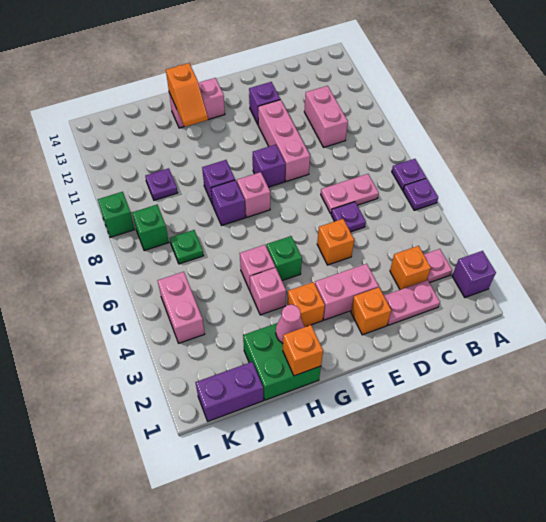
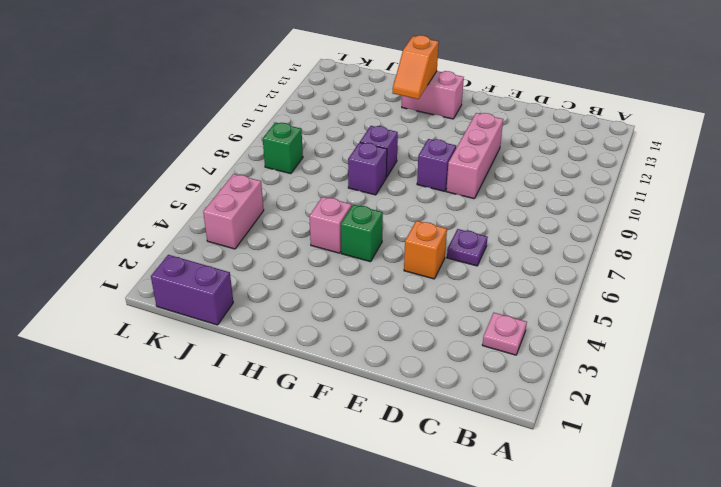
none -> purple 1x1 brick [452,251,496,297]
none -> purple 1x1 plate [403,178,438,210]
none -> purple 1x1 plate [392,159,426,190]
none -> pink 1x2 plate [384,280,440,325]

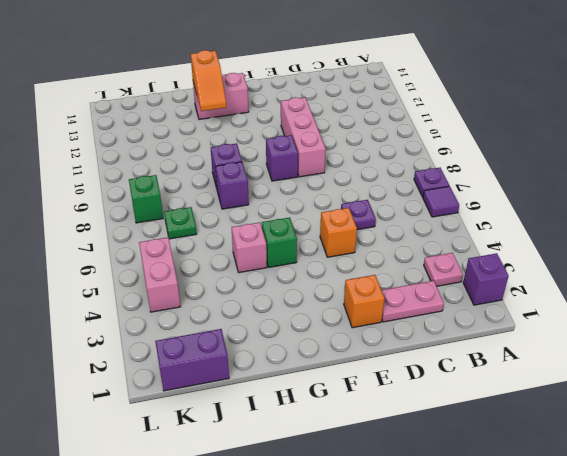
purple 1x1 tile [423,186,459,217] -> purple 1x1 plate [403,178,438,210]
none -> orange 1x1 brick [390,246,431,290]
none -> pink 1x2 plate [321,174,379,214]
none -> pink 1x2 brick [304,86,348,147]
none -> pink 1x2 brick [315,264,379,320]

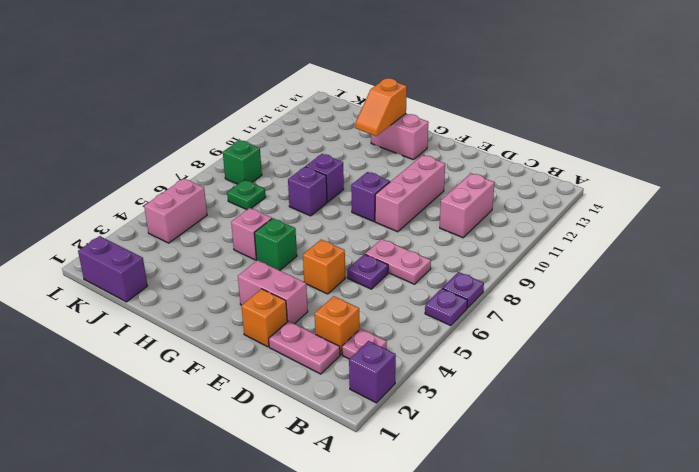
none -> purple 1x1 brick [249,82,280,124]
none -> orange 1x1 brick [287,282,325,327]
none -> pink 1x1 brick [237,172,270,217]
none -> green 2x2 brick [243,323,321,400]

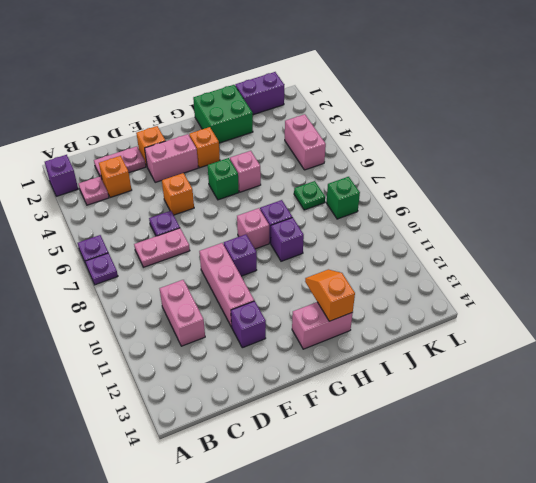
none -> pink 1x1 brick [250,268,286,315]
none -> purple 1x1 plate [145,168,178,200]
none -> green 1x1 brick [98,192,135,237]
none -> orange 1x1 brick [283,325,323,376]

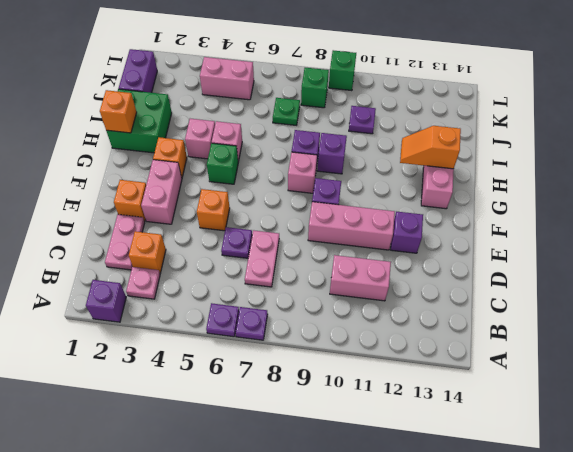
none -> pink 1x1 cone [276,305,304,343]

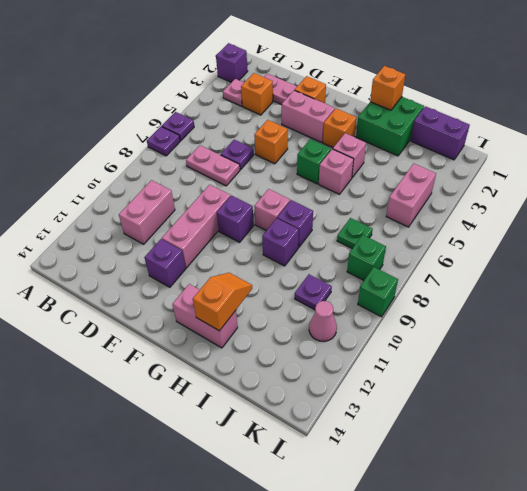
pink 1x1 cone [309,301,337,342] -> pink 1x1 cone moved to [276,305,304,343]

